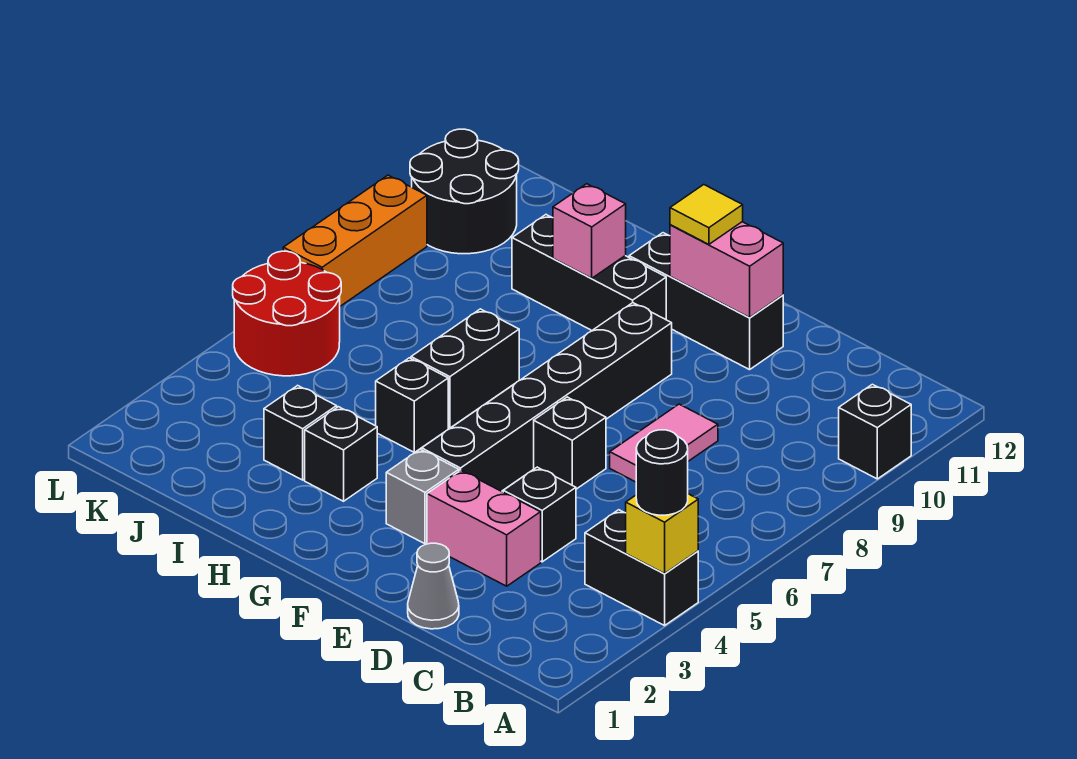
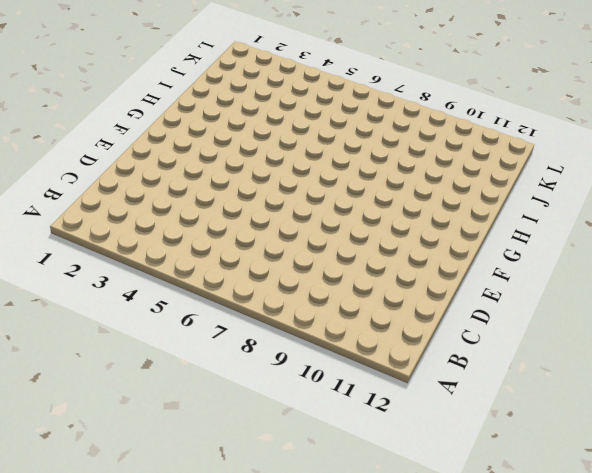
none -> black 1x2 brick [585,510,698,626]
none -> black 1x1 brick [839,384,911,479]
none -> grey 1x1 cone [408,543,459,629]

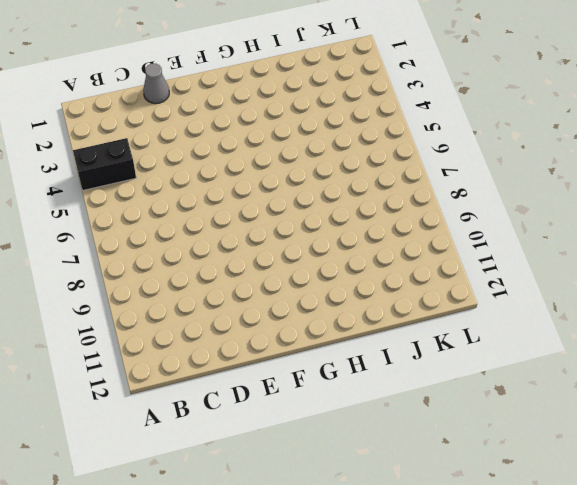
none -> black 1x1 brick [839,384,911,479]
none -> pink 1x2 brick [427,471,541,586]
none -> black 1x1 brick [503,467,576,562]

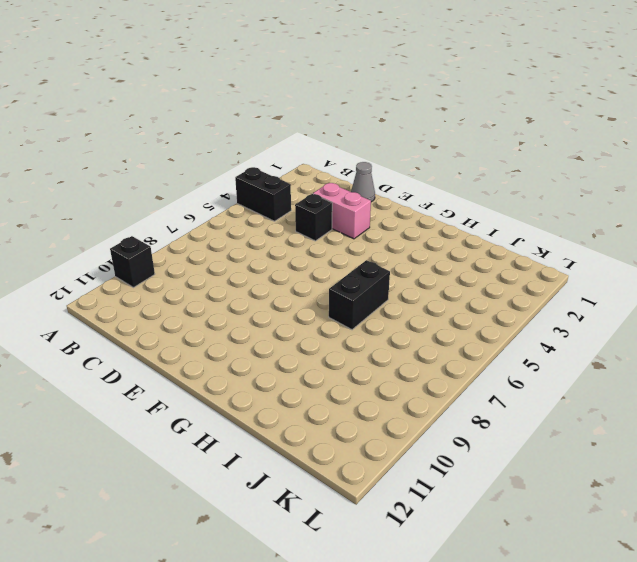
none -> pink 1x2 tile [610,404,718,482]
none -> black 1x1 brick [534,397,606,489]
none -> black 1x3 brick [629,233,783,370]

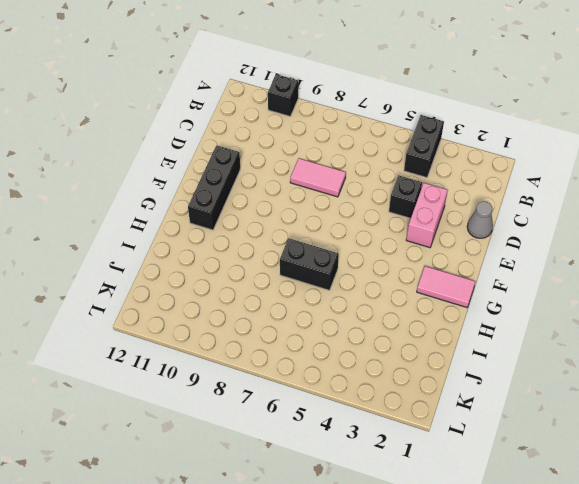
pink 1x2 tile [417,266,476,307] -> none
none -> black 1x1 brick [534,397,606,489]
none -> grey 1x1 brick [386,449,459,544]
none -> black 1x6 brick [422,303,672,491]

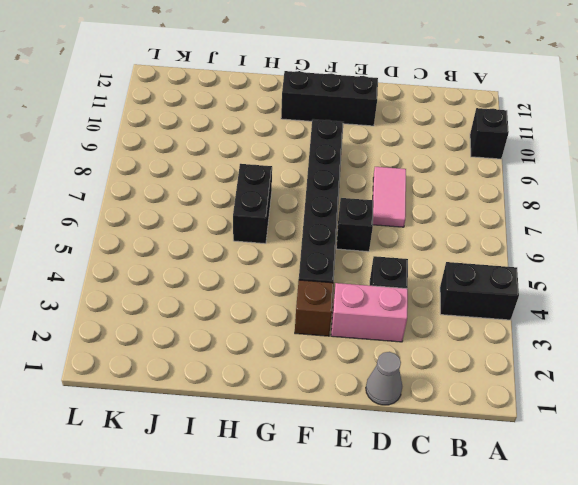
brown 1x1 brick [295,280,334,336] -> grey 1x1 brick [386,449,459,544]
none -> black 1x3 brick [512,215,666,330]
none -> black 1x1 brick [305,407,377,501]
none -> black 1x1 brick [376,358,448,453]

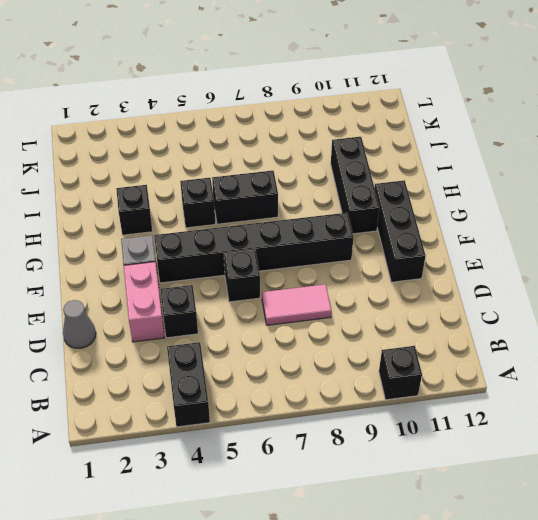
none -> black 1x1 brick [264,385,337,480]
none -> red 2x2 round brick [233,251,341,376]
none -> black 2x2 round brick [410,129,519,254]

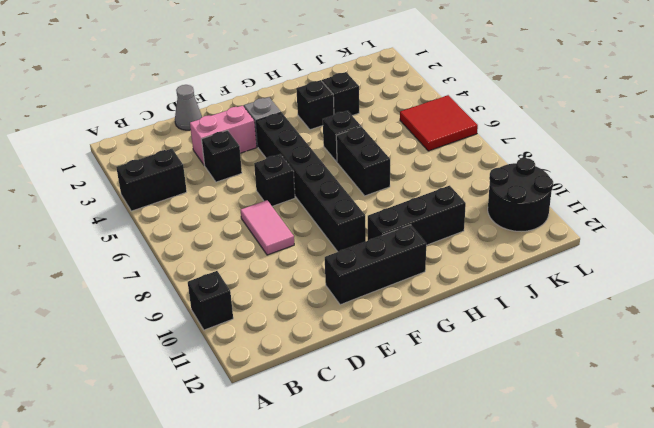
red 2x2 tile [400,95,478,151] -> red 2x2 round brick [233,251,341,376]
none -> orange 1x3 brick [283,175,427,306]
none -> yellow 1x1 brick [626,494,698,574]
none -> pink 1x2 brick [670,222,783,318]

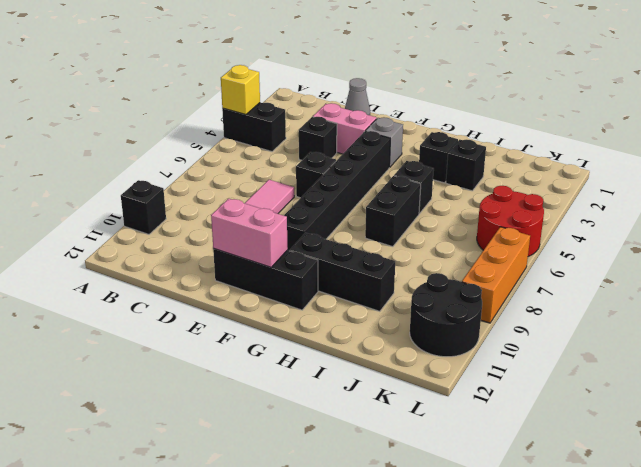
none -> pink 1x1 brick [553,184,626,278]
none -> black 1x1 round brick [636,430,688,515]
none -> yellow 1x1 tile [670,185,743,244]

